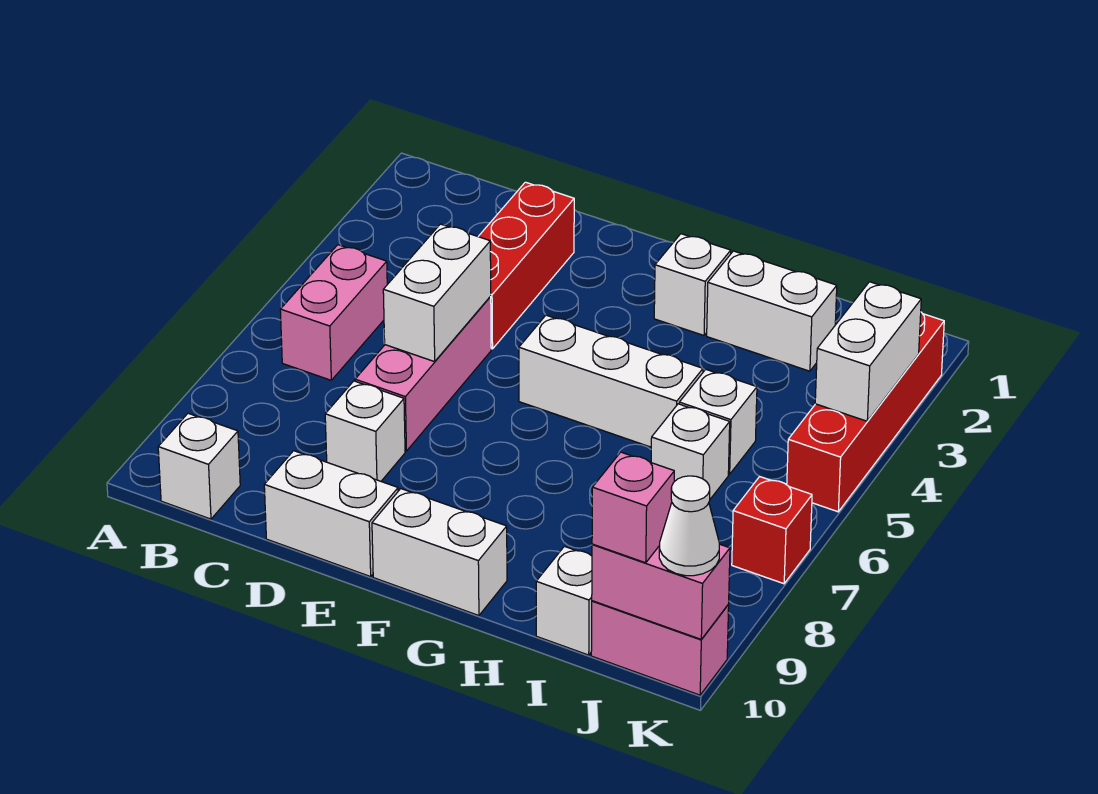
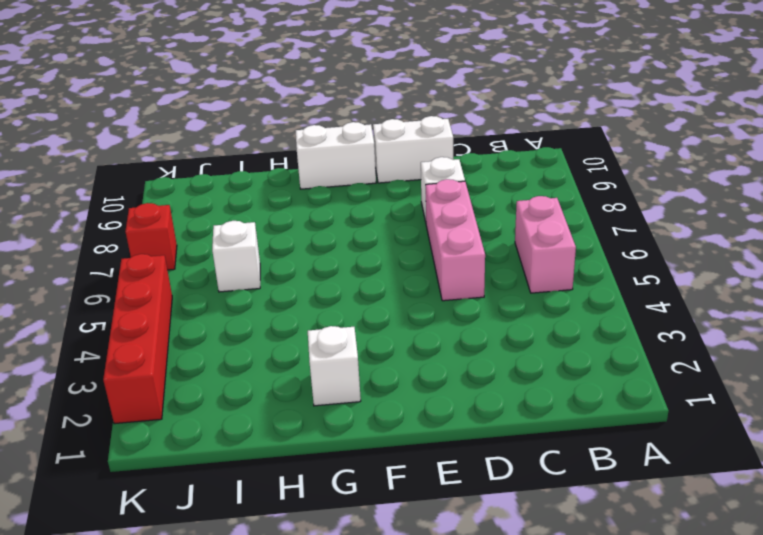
none -> white 1x1 brick [158,413,240,519]
none -> red 1x3 brick [478,182,574,349]
none -> white 1x3 brick [519,315,703,447]

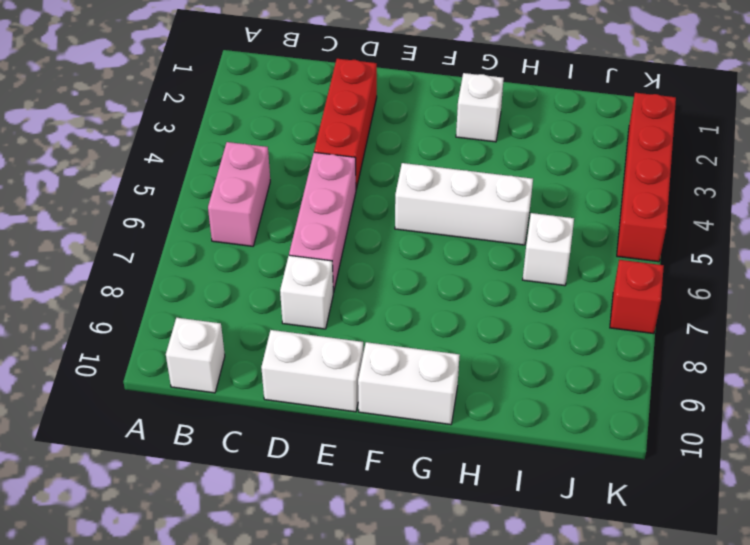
none -> white 1x2 brick [707,251,837,371]
none -> white 1x1 brick [679,370,757,474]
none -> white 1x1 brick [536,546,592,655]

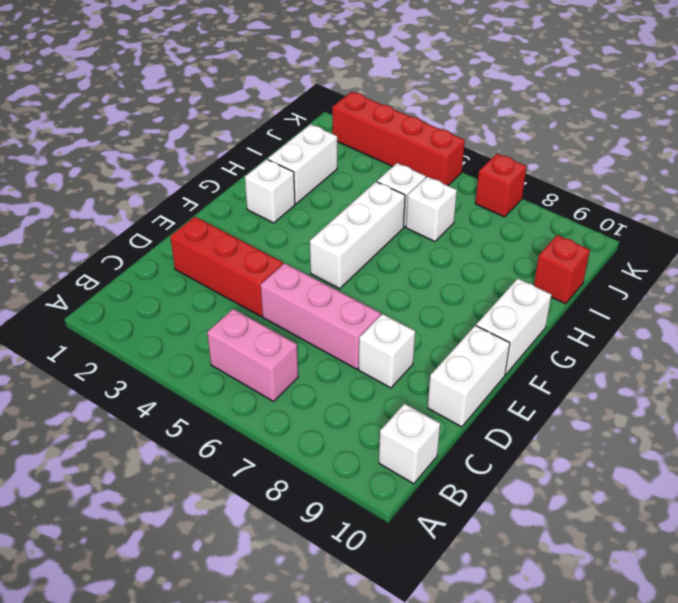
red 1x1 brick [534,235,590,304] -> white 1x1 brick [536,546,592,655]
none -> pink 1x2 brick [591,601,729,695]
none -> white 1x2 brick [383,224,491,362]
none -> pink 1x2 brick [592,544,730,639]

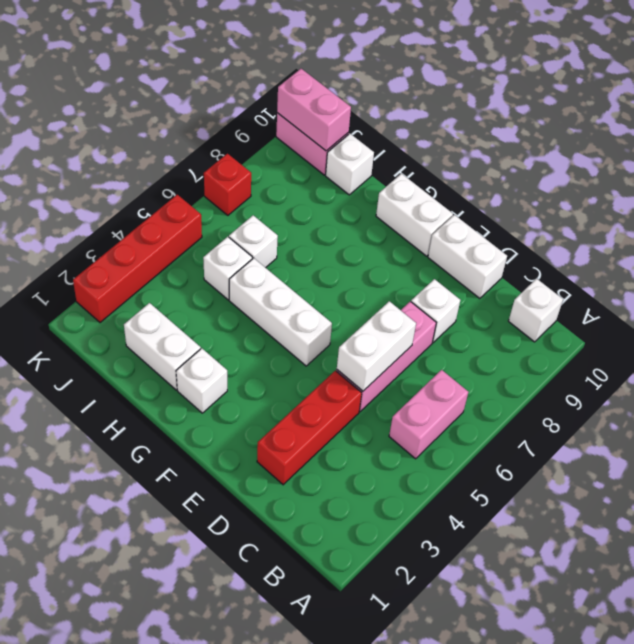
none -> white 1x2 brick [815,282,921,421]
none -> pink 1x1 brick [592,452,674,563]
none -> white 1x1 cone [659,476,719,576]

